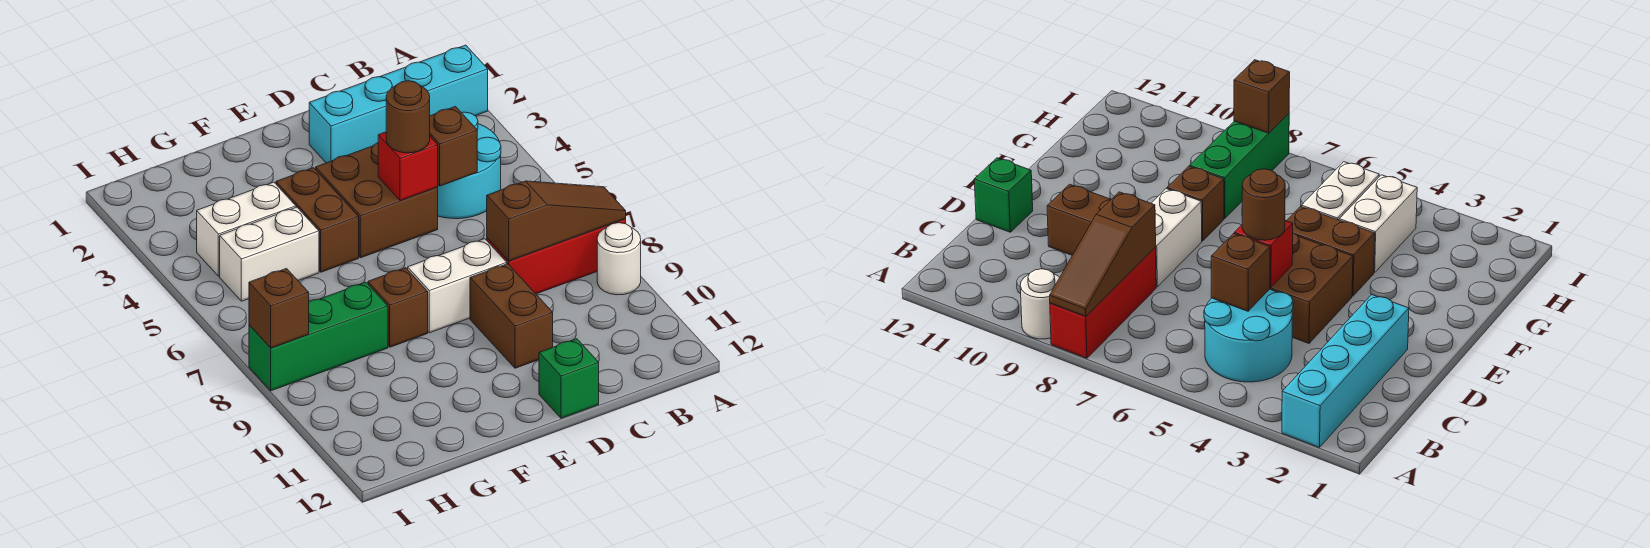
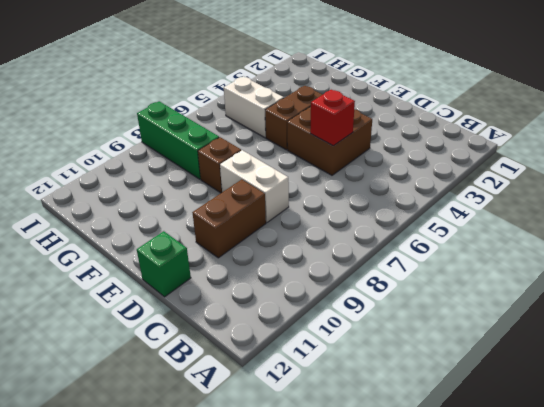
none -> cyan 1x4 brick [309,45,488,163]
none -> red 1x3 brick [487,219,626,294]
none -> white 1x1 round brick [597,223,641,295]

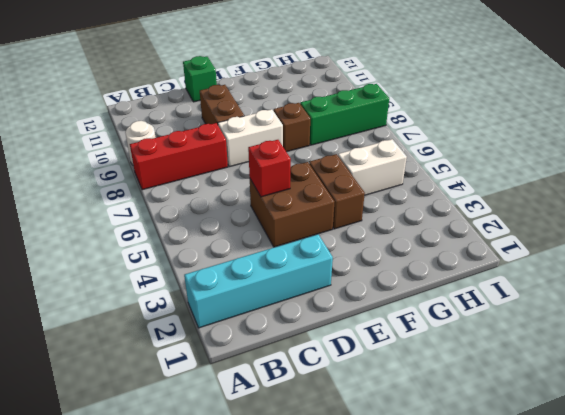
none -> cyan 2x2 round brick [438,112,501,219]
none -> white 1x2 brick [197,182,296,276]
none -> brown 1x3 slope [487,181,626,261]

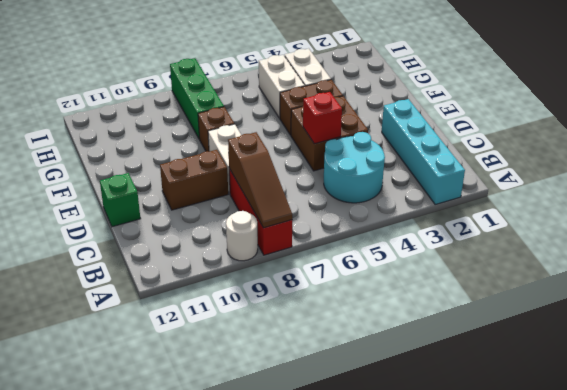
none -> brown 1x1 brick [430,107,477,186]
none -> brown 1x1 brick [249,269,309,348]
none -> brown 1x1 round brick [386,81,430,153]

